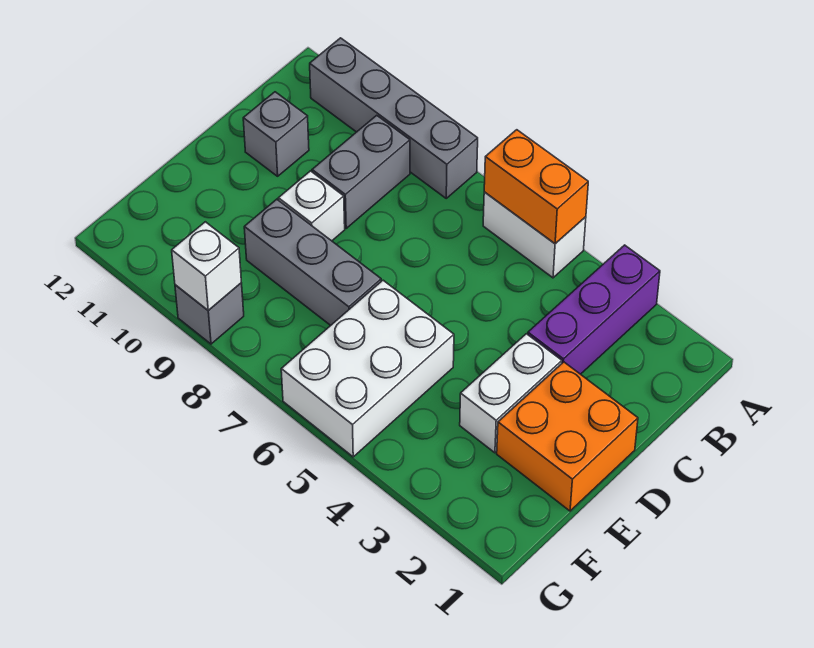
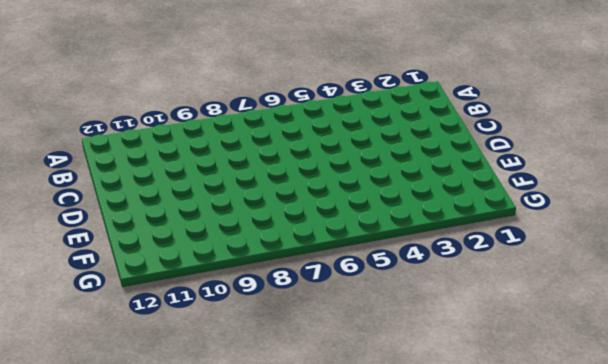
none -> purple 1x3 brick [528,245,660,374]
none -> white 1x2 brick [483,192,586,278]
none -> grey 1x4 brick [310,38,478,198]

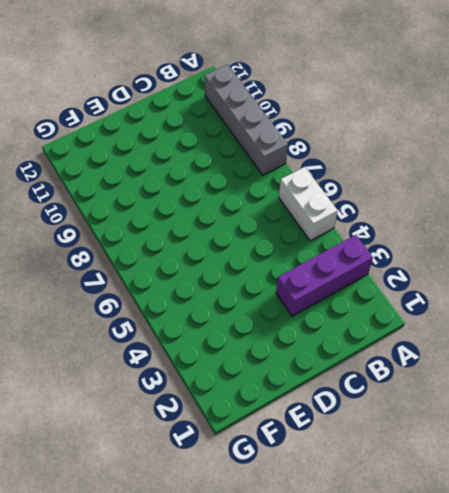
none -> grey 1x2 brick [312,115,410,228]
none -> grey 1x1 brick [243,92,309,176]
none -> orange 2x2 brick [497,362,638,511]

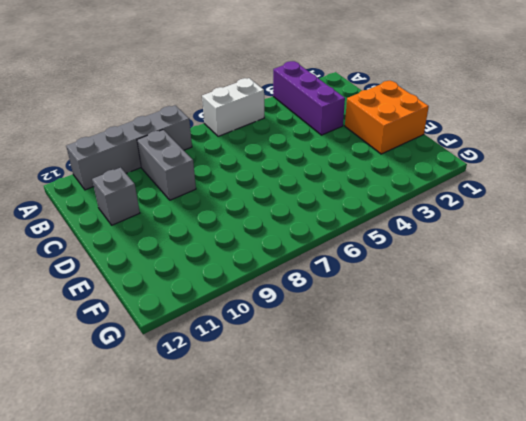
none -> white 1x2 brick [460,334,562,453]
none -> white 1x1 brick [278,171,345,241]
none -> white 2x3 brick [281,280,454,457]

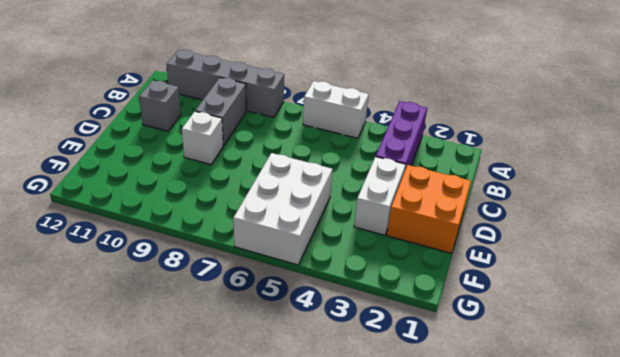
none -> grey 1x3 brick [244,199,381,325]
none -> grey 1x1 brick [175,283,244,344]
none -> orange 1x2 brick [484,130,588,244]

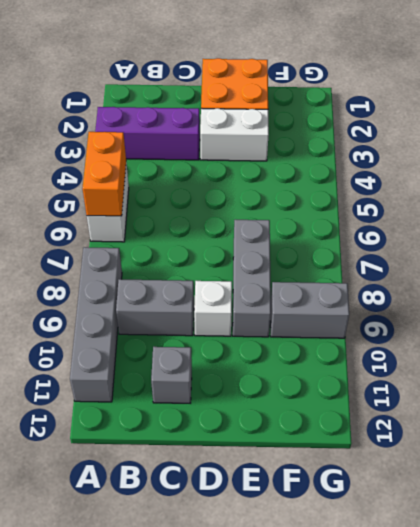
grey 1x2 brick [270,282,349,338] -> grey 1x1 brick [175,283,244,344]
none -> white 2x3 brick [281,280,454,457]
none -> white 1x1 brick [172,222,241,310]

